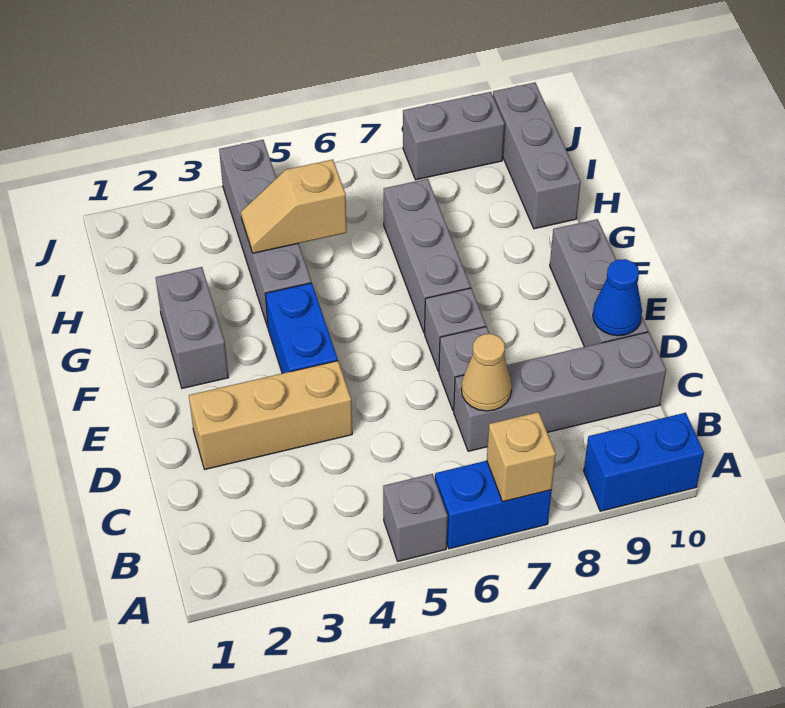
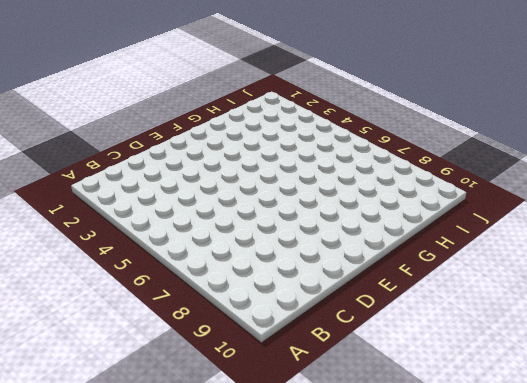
none -> grey 1x1 brick [383,474,448,561]
none -> blue 1x2 brick [435,461,552,549]
none -> blue 1x2 brick [584,413,704,511]

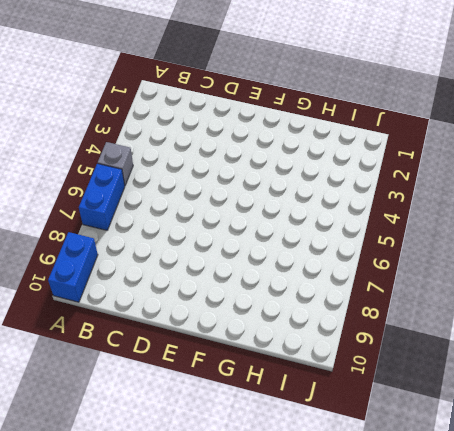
none -> grey 1x4 brick [454,332,666,451]
none -> tan 1x3 brick [189,361,352,469]
none -> grey 1x1 brick [439,327,489,411]

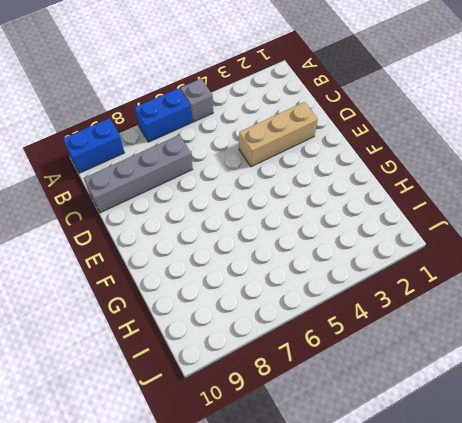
none -> grey 1x1 brick [439,327,489,411]
none -> grey 1x3 brick [550,219,648,347]
none -> blue 1x2 brick [265,283,338,373]

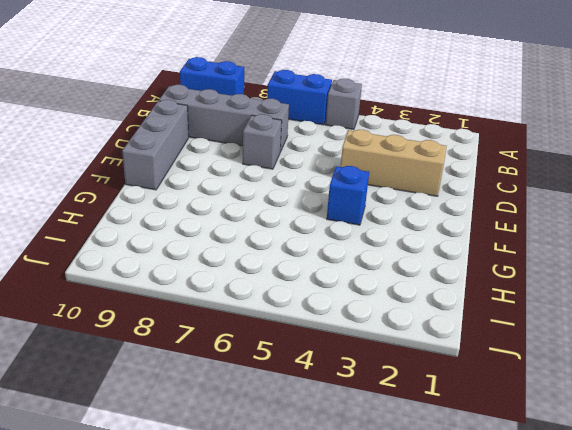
blue 1x1 brick [327,166,369,225] -> blue 1x2 brick [265,283,338,373]
none -> grey 1x1 brick [425,288,486,371]
none -> grey 1x2 brick [156,267,229,388]
none -> grey 1x3 brick [384,179,471,333]

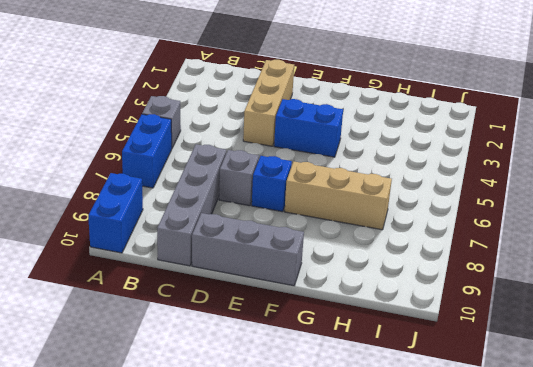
blue 1x1 brick [252,156,292,212] -> grey 1x1 brick [425,288,486,371]
tan 1x3 brick [284,162,392,230] -> grey 1x3 brick [384,179,471,333]
none -> grey 1x2 brick [156,267,229,388]
none -> grey 1x4 brick [219,140,311,327]
none -> grey 1x3 brick [493,83,581,229]

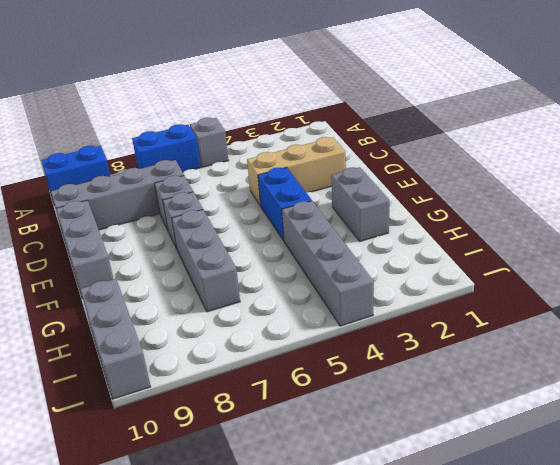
none -> grey 1x2 brick [403,92,505,180]
none -> tan 1x1 brick [487,412,556,502]
none -> tan 1x1 cone [461,334,512,411]

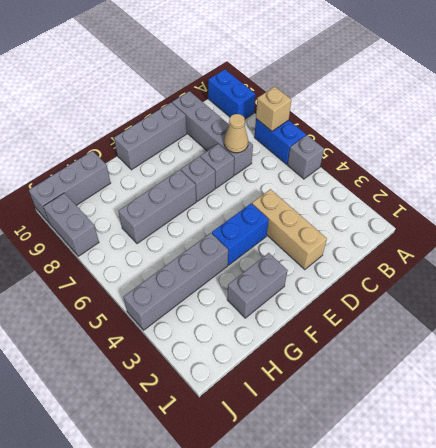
none -> blue 1x1 cone [593,259,642,336]
none -> tan 1x2 slope [241,160,347,253]

